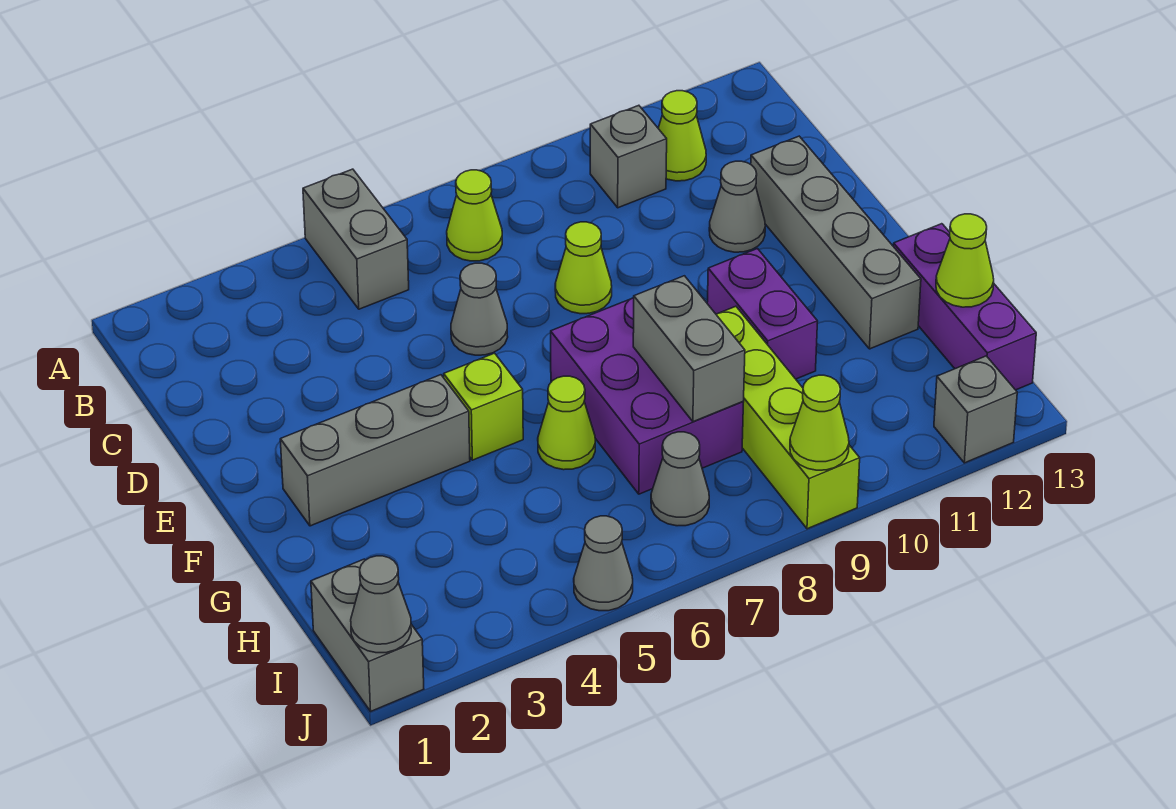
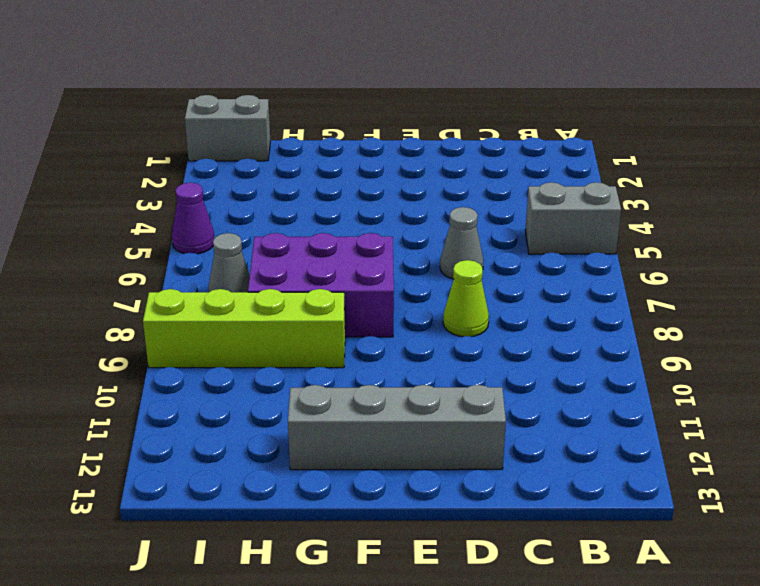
purple 1x1 cone [172,183,215,254] -> grey 1x1 cone [574,516,633,611]
none -> lime 1x1 cone [447,170,502,261]
none -> grey 1x1 brick [590,105,667,208]
none -> lime 1x1 cone [658,91,706,181]

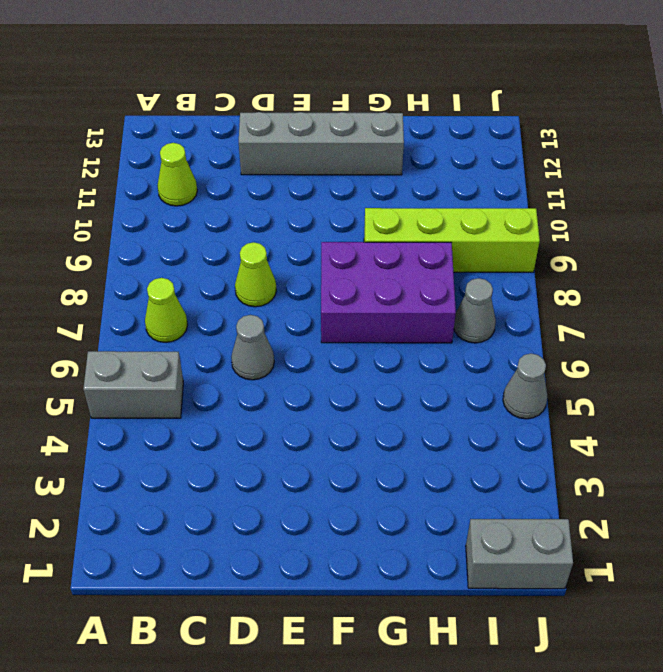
none -> grey 1x1 brick [590,105,667,208]
none -> grey 1x1 cone [709,161,765,252]
none -> grey 1x3 brick [280,375,470,526]

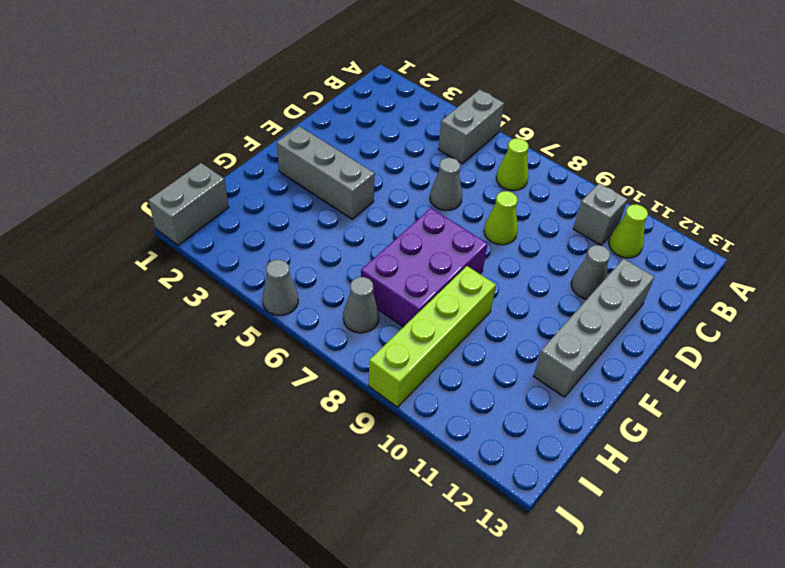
none -> lime 1x1 brick [444,353,523,460]
none -> purple 1x2 brick [707,249,818,379]
none -> lime 1x1 cone [538,376,595,470]

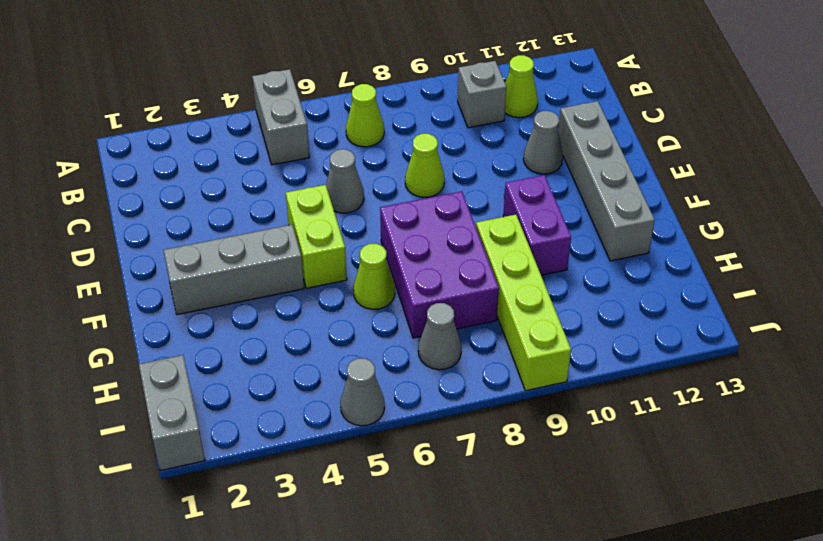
lime 1x2 brick [286,185,347,288] -> lime 1x1 brick [444,353,523,460]
none -> purple 1x3 brick [893,224,1036,390]
none -> grey 1x1 brick [934,356,1017,463]
none -> grey 1x2 brick [633,276,745,422]

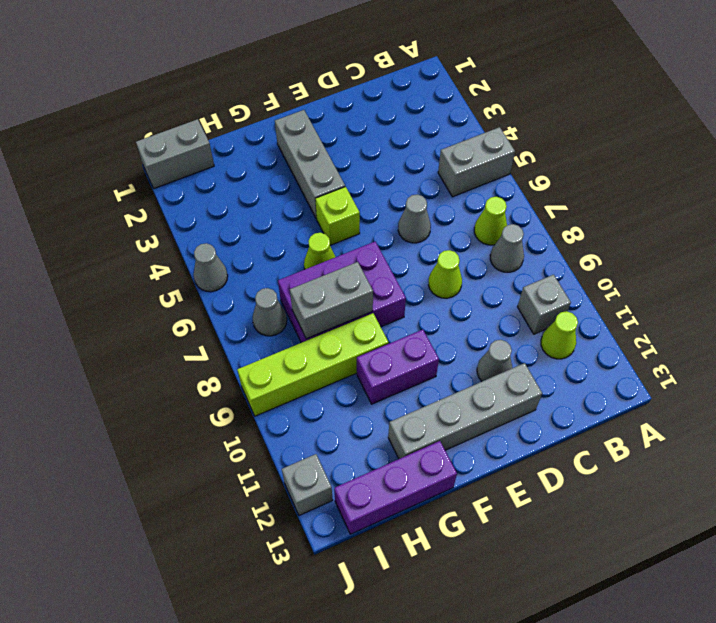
grey 1x1 cone [490,224,524,272] -> grey 1x1 cone moved to [351,556,411,653]
none -> lime 1x1 cone [936,214,994,307]
none -> lime 1x1 cone [790,375,849,470]

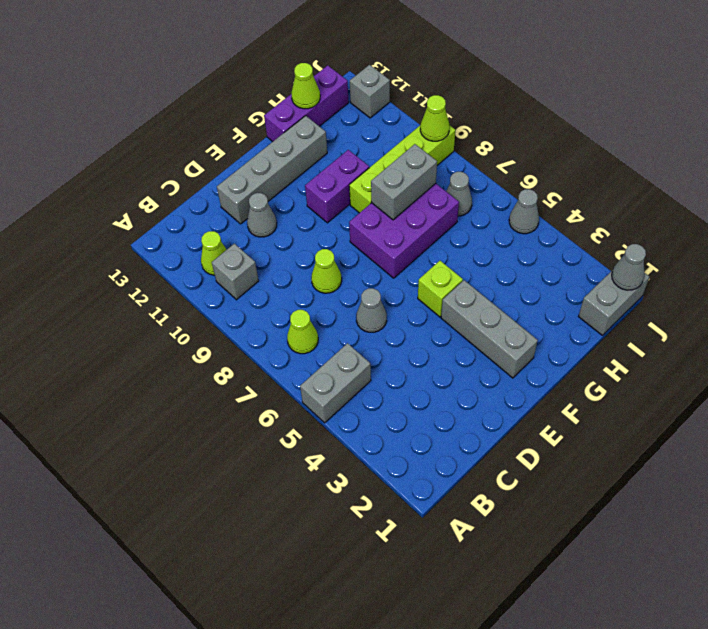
none -> lime 1x1 cone [538,376,595,470]

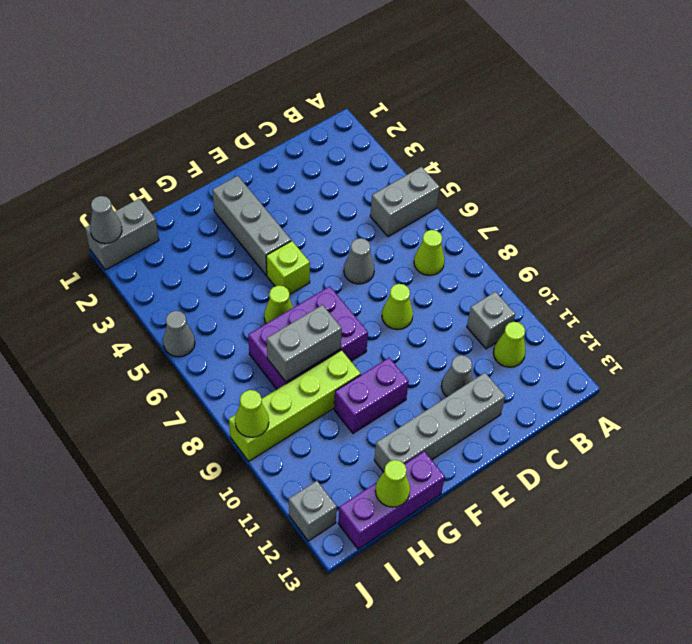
none -> grey 1x1 cone [651,432,709,526]

